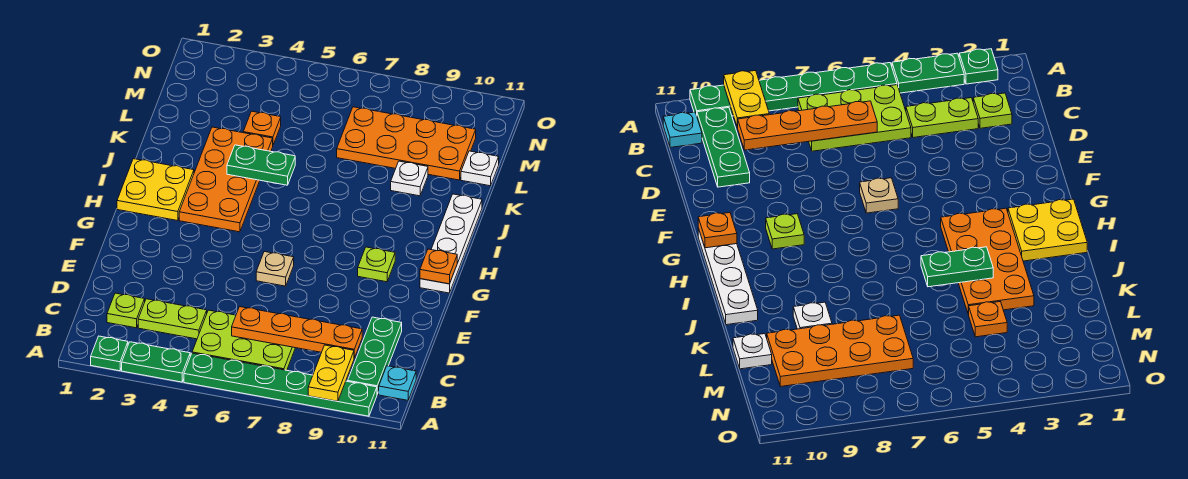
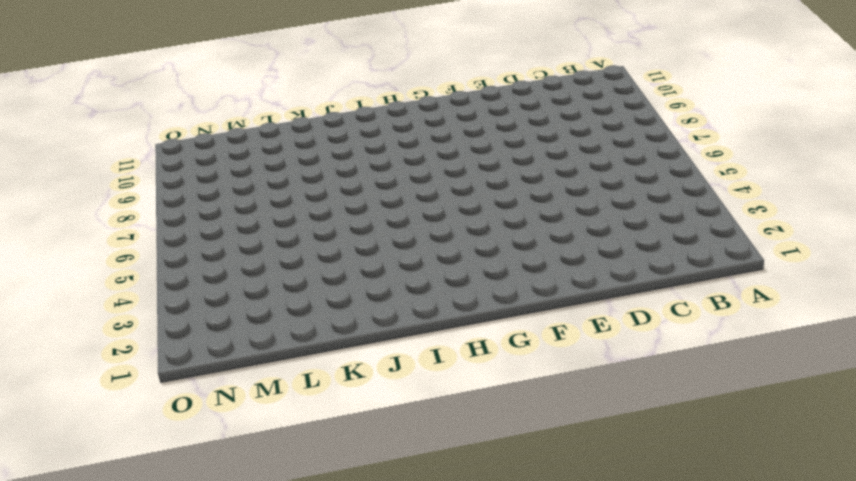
none -> green 1x1 plate [91,336,128,371]
none -> green 1x2 plate [122,342,190,382]
none -> green 1x6 plate [184,353,377,416]

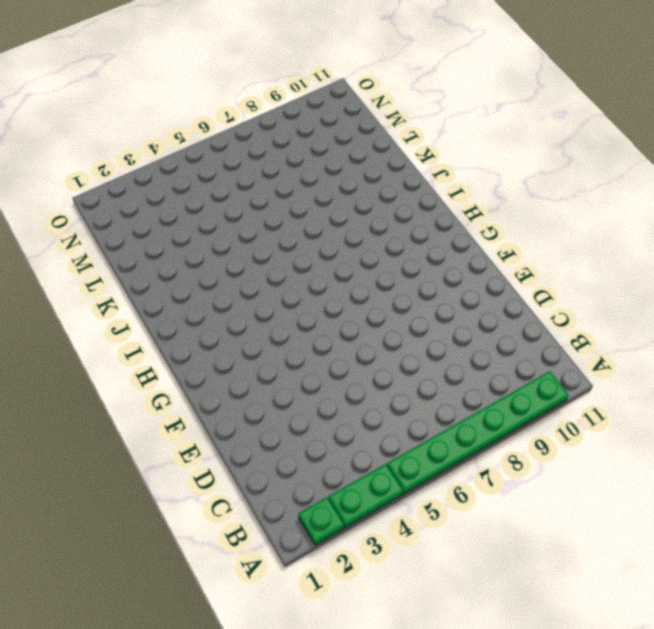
none -> lime 2x3 plate [192,310,295,370]
none -> green 1x3 plate [348,317,402,394]
none -> cyan 1x1 plate [379,366,416,400]

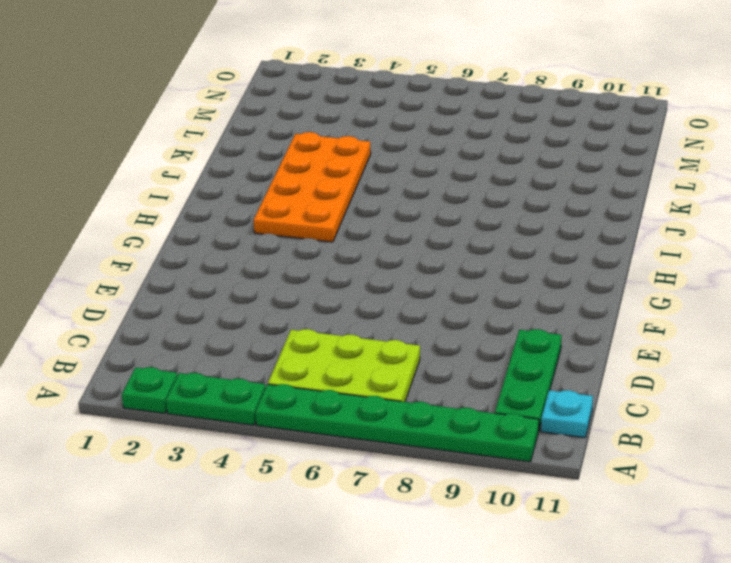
none -> lime 1x1 plate [107,293,145,328]
none -> lime 1x2 plate [138,299,207,339]
none -> tan 1x1 plate [256,252,294,286]

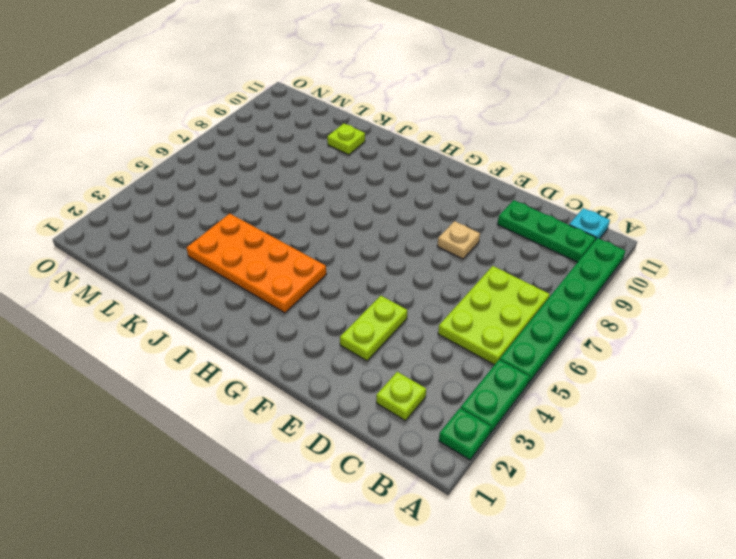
lime 1x2 plate [340,296,407,361] -> lime 1x2 plate moved to [138,299,207,339]
tan 1x1 plate [438,221,480,259] -> tan 1x1 plate moved to [256,252,294,286]
lime 1x1 plate [327,123,365,155] -> lime 1x1 plate moved to [358,247,395,282]
none -> white 1x4 plate [420,194,482,293]
none -> yellow 2x2 plate [117,159,194,221]
none -> white 1x1 plate [391,161,428,196]

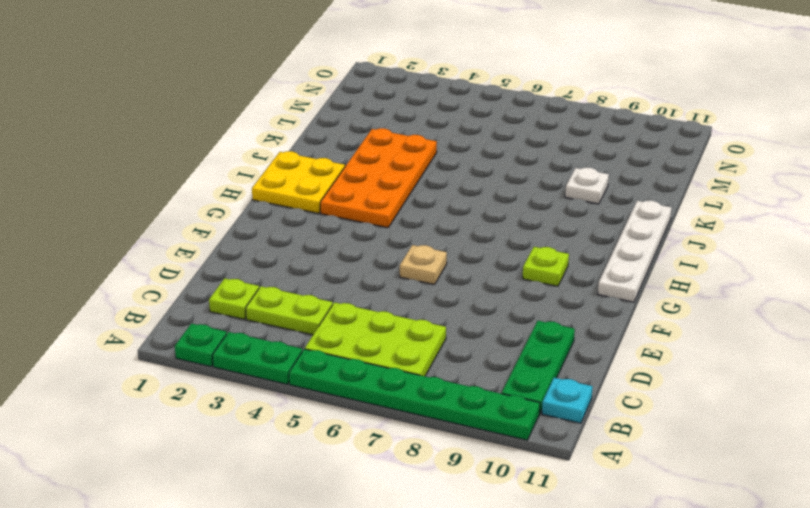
none -> orange 1x1 plate [243,111,281,145]
none -> orange 2x4 plate [337,107,476,180]
none -> white 1x1 plate [461,151,499,186]

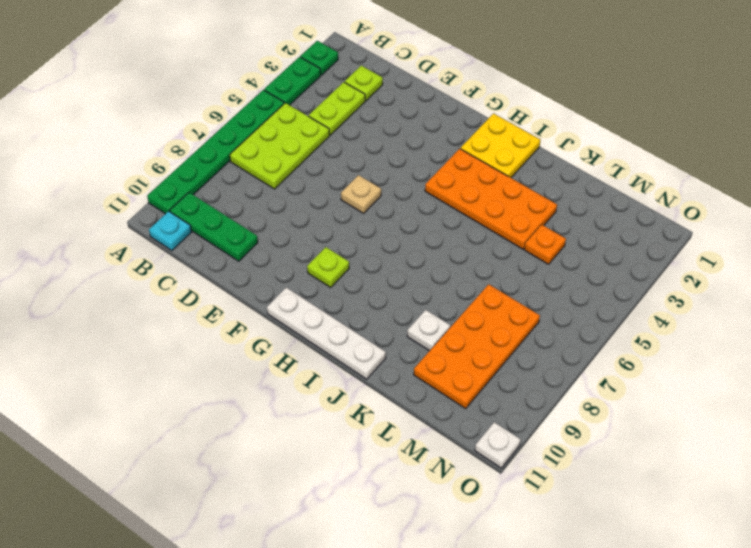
white 1x1 plate [475,422,521,468] -> white 1x1 plate moved to [461,151,499,186]
none -> yellow 1x2 plate [308,345,354,401]
none -> orange 1x4 plate [232,307,362,358]
none -> orange 1x1 plate [420,249,457,284]

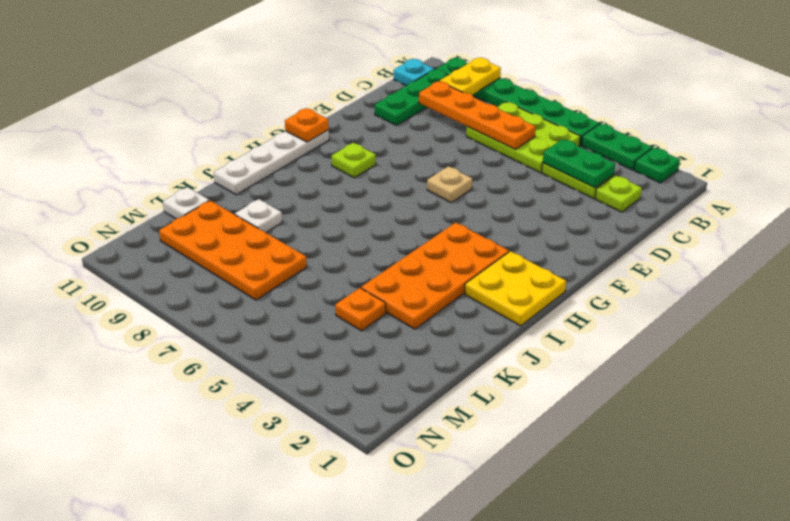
green 1x2 plate [543,139,615,188] -> green 1x2 plate moved to [227,145,295,185]

